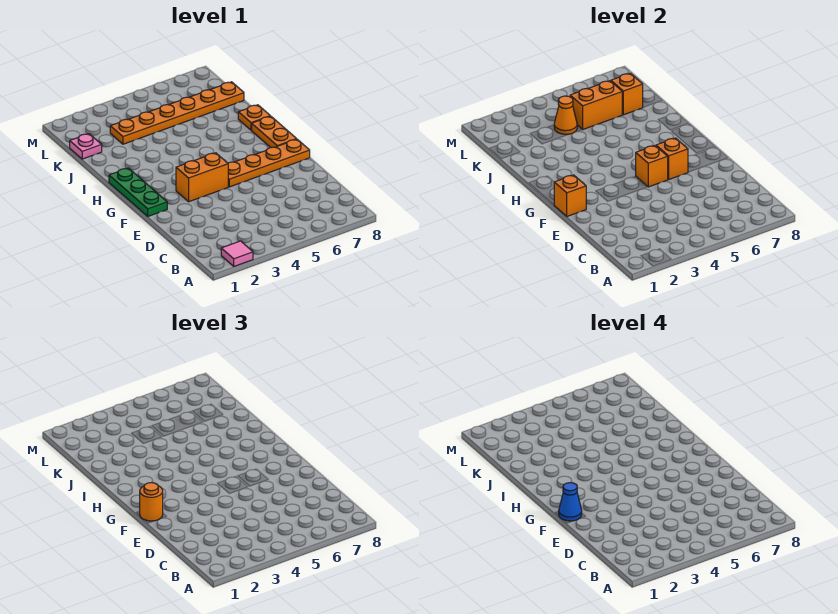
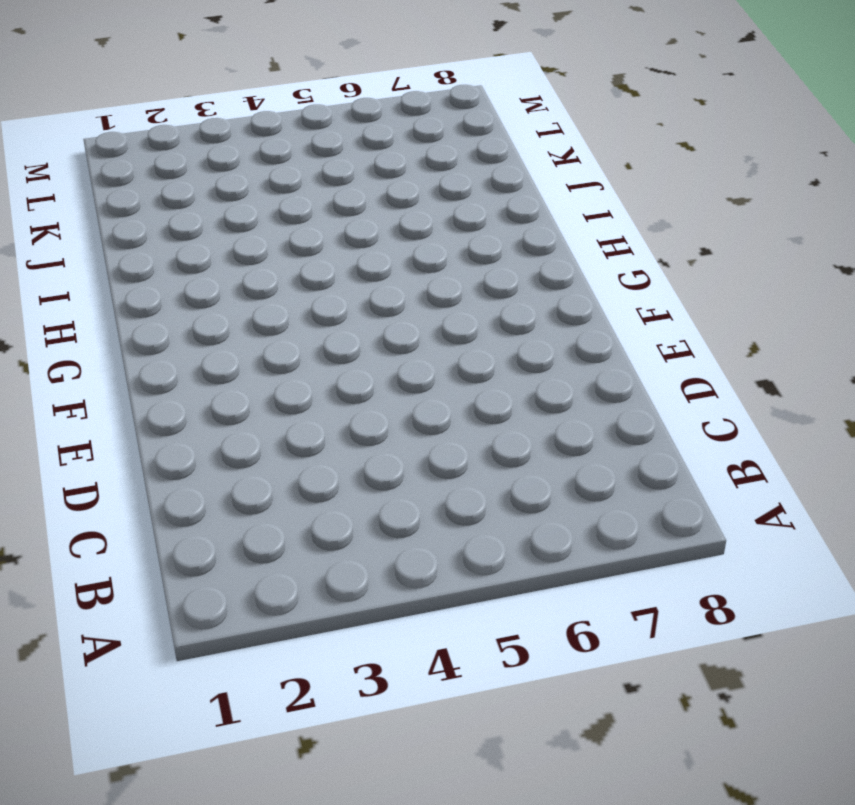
none -> pink 1x1 tile [221,241,253,267]
none -> green 1x3 plate [109,168,167,216]
none -> orange 1x2 brick [176,153,228,202]

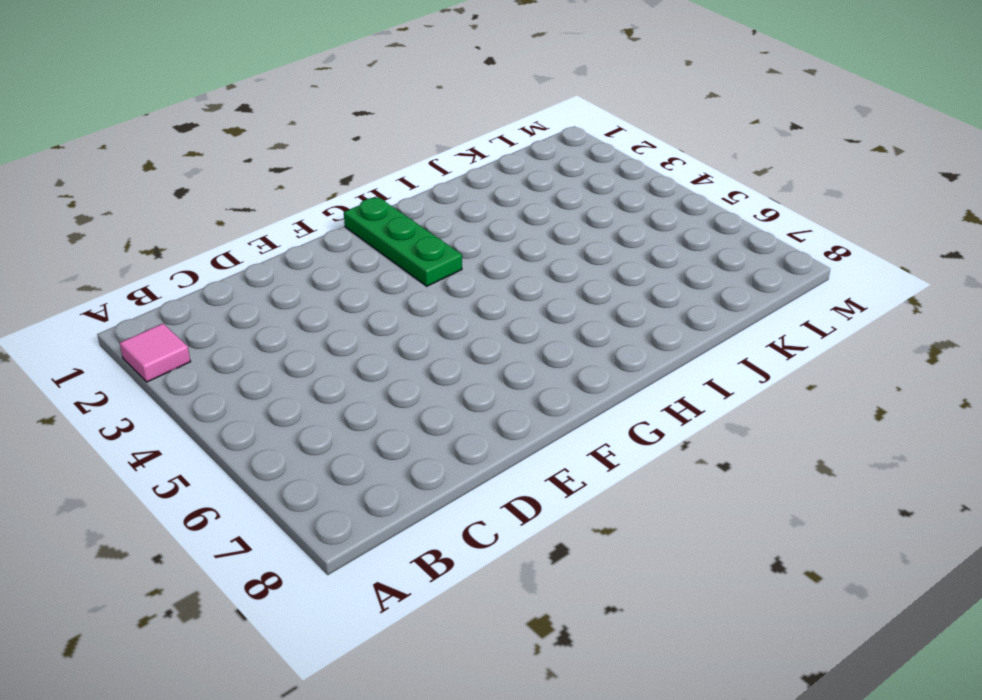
green 1x3 plate [344,197,462,286] -> green 1x3 plate turned to [109,168,167,216]
none -> orange 1x2 brick [176,153,228,202]
none -> orange 1x4 plate [228,139,310,187]
none -> orange 1x2 plate [252,116,296,148]

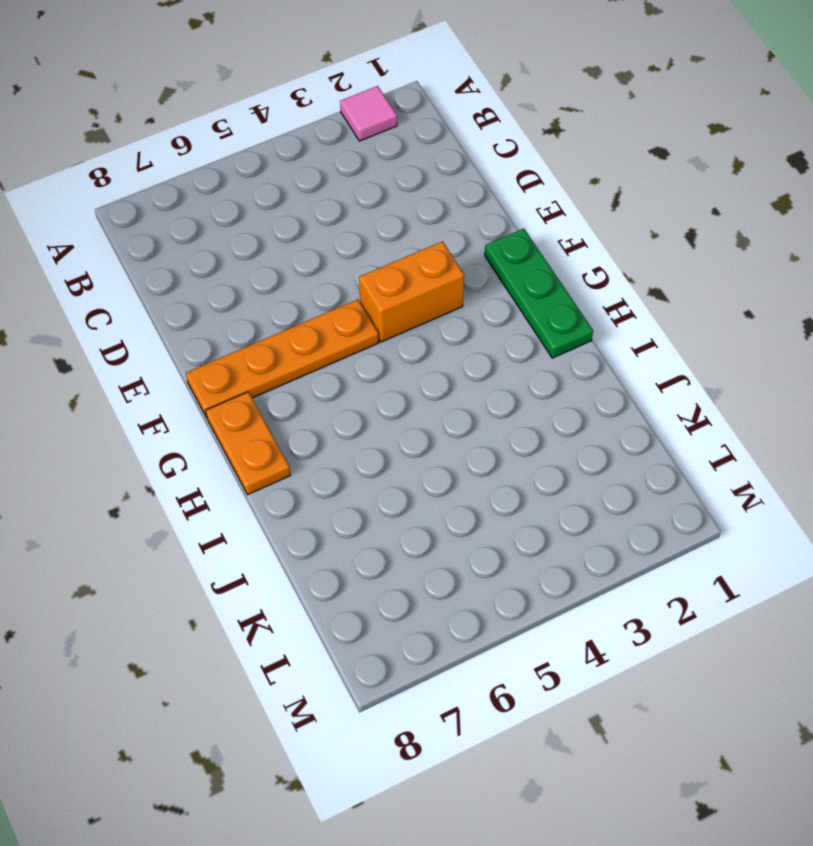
none -> orange 1x1 plate [238,105,270,130]
none -> pink 1x1 plate [70,134,102,159]
none -> orange 1x6 plate [110,82,244,144]

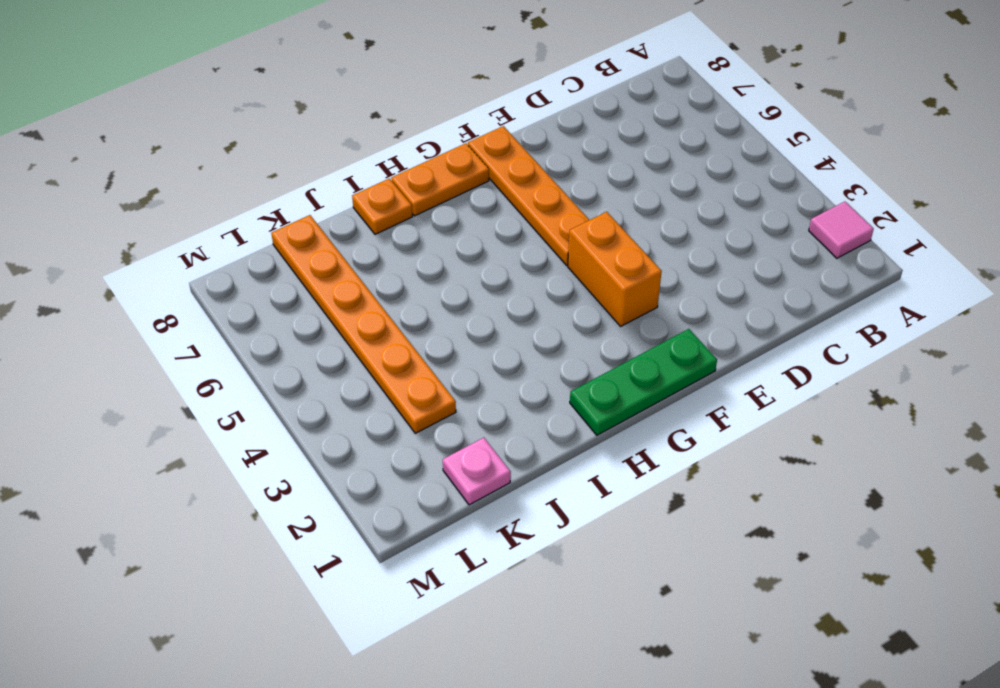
none -> orange 1x1 brick [554,175,586,216]
none -> orange 1x1 brick [636,146,668,187]
none -> orange 1x1 brick [656,138,688,179]

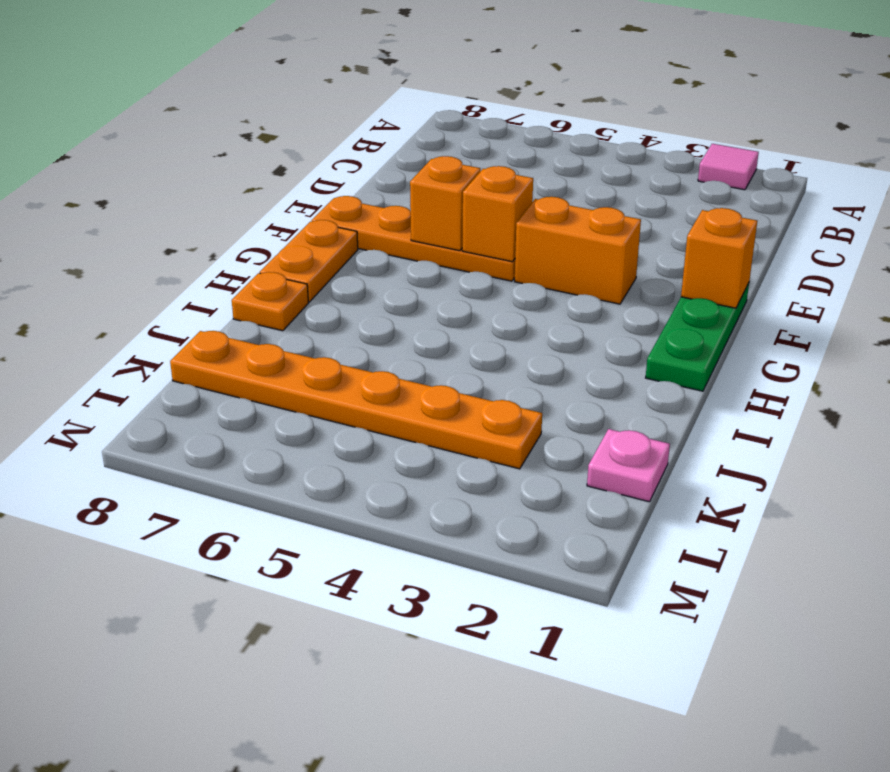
none -> orange 1x1 cone [554,96,577,134]
none -> orange 1x2 brick [570,81,622,129]
none -> orange 1x1 brick [611,73,643,115]

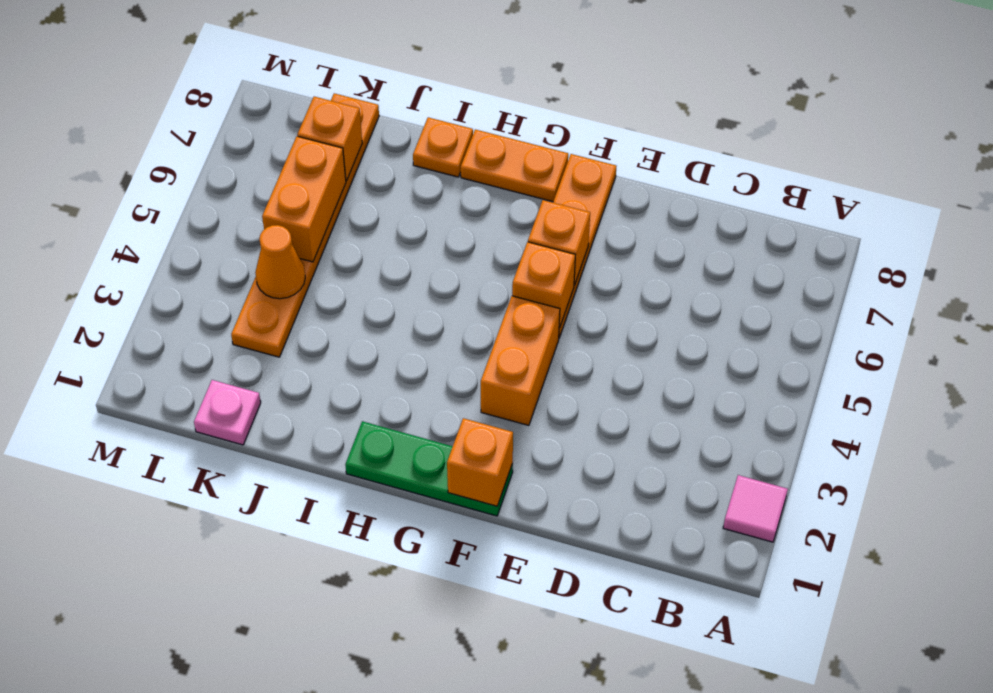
none -> orange 1x1 round brick [140,483,163,521]
none -> blue 1x1 cone [559,483,582,521]

